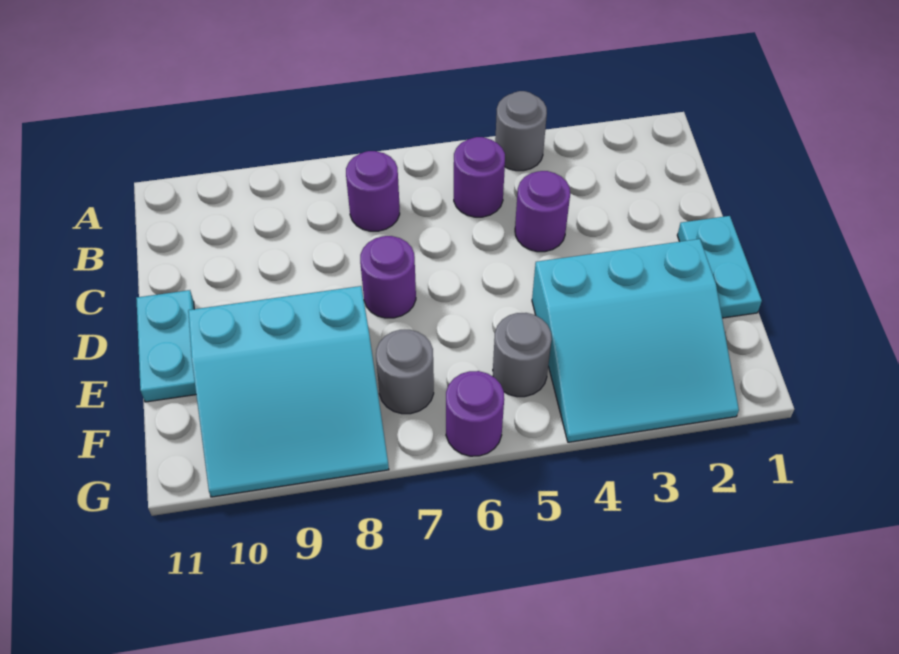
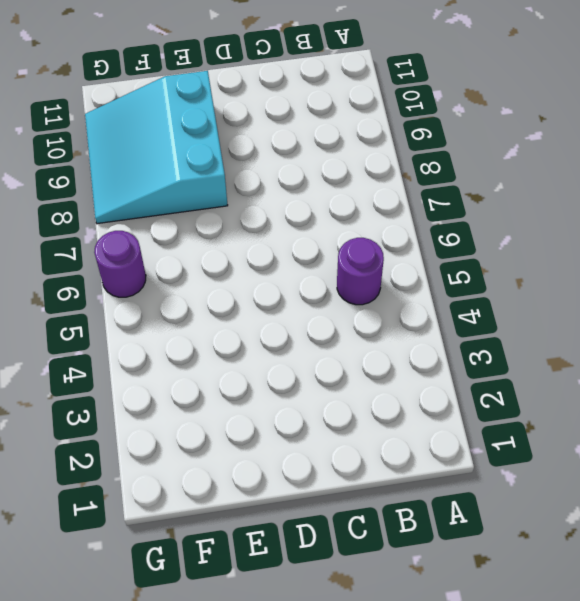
none -> grey 1x1 round brick [495,91,547,171]
none -> purple 1x1 round brick [346,151,400,231]
none -> purple 1x1 round brick [515,171,570,252]

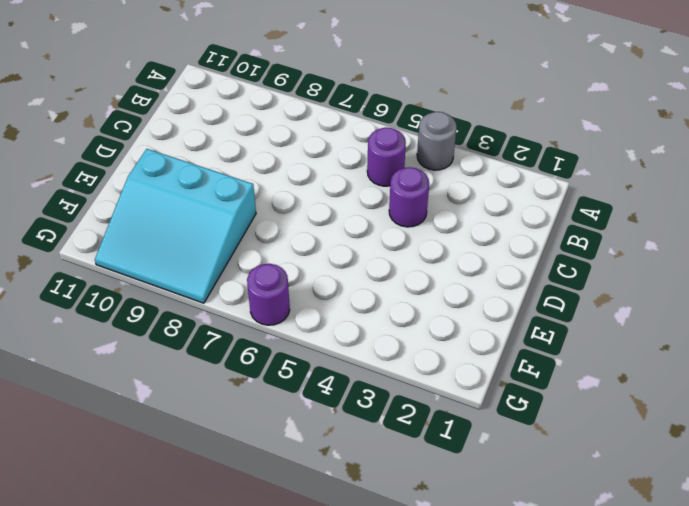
none -> purple 1x1 round brick [346,151,400,231]
none -> cyan 1x2 plate [677,216,762,318]
none -> purple 1x1 round brick [360,236,416,318]

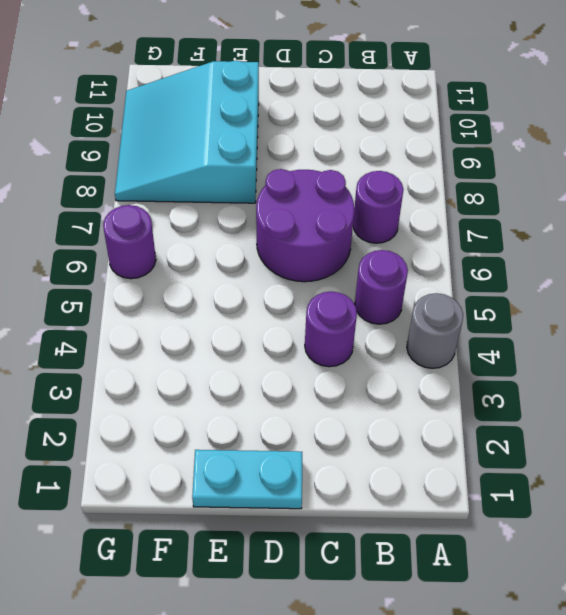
purple 2x2 round brick [256,169,354,282] -> purple 1x1 round brick [360,236,416,318]
none -> cyan 1x2 plate [136,290,196,402]
none -> cyan 3x3 slope [532,239,739,442]
none -> grey 1x1 round brick [493,313,552,397]

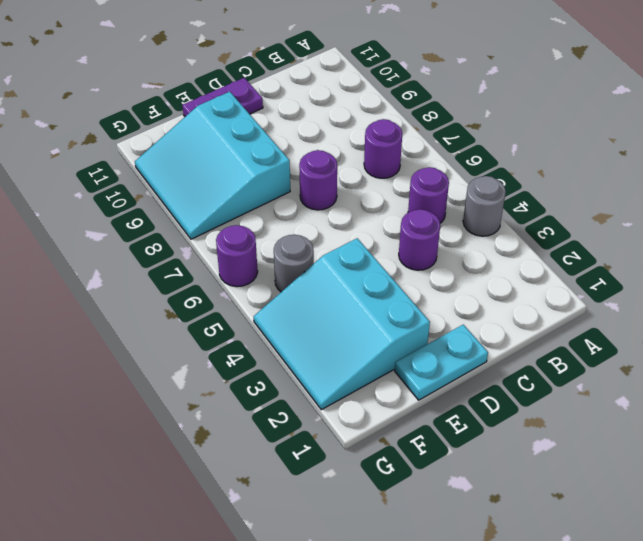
purple 1x2 plate [182,78,263,117] -> cyan 1x2 plate [136,290,196,402]
none -> grey 1x1 round brick [376,330,434,414]

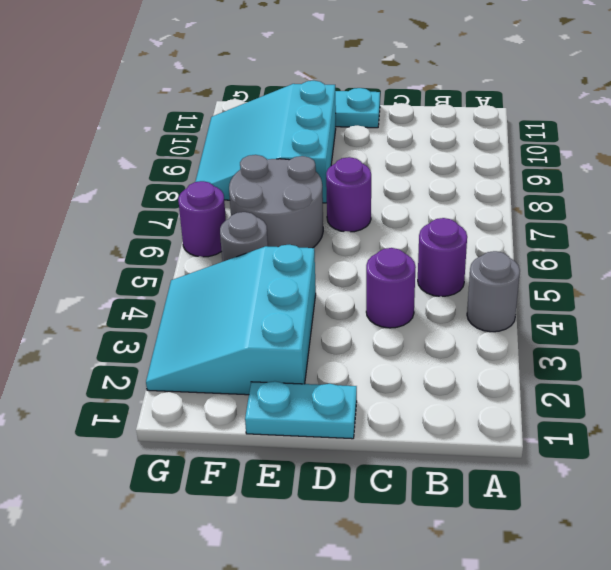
grey 2x2 round brick [229,155,323,248] -> grey 1x1 round brick [376,330,434,414]
none -> purple 1x1 round brick [346,151,400,231]

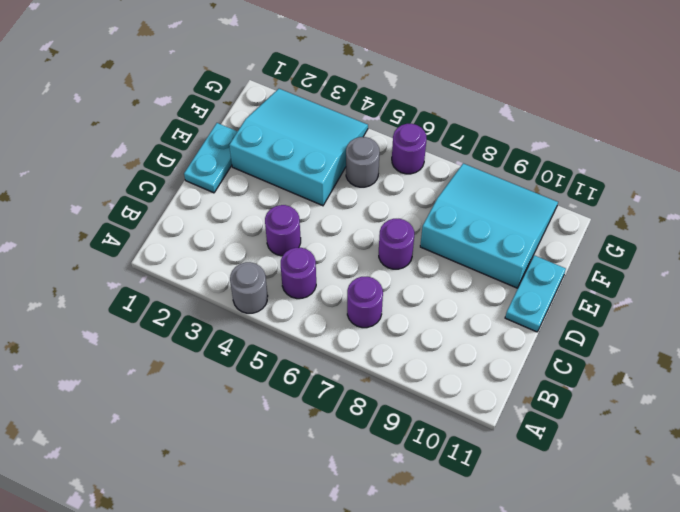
none -> grey 1x1 round brick [376,330,434,414]

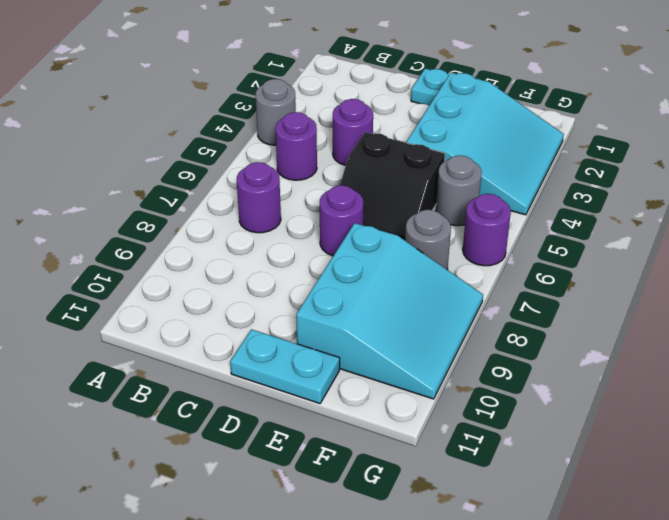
black 2x2 slope [340,132,445,240] -> none

